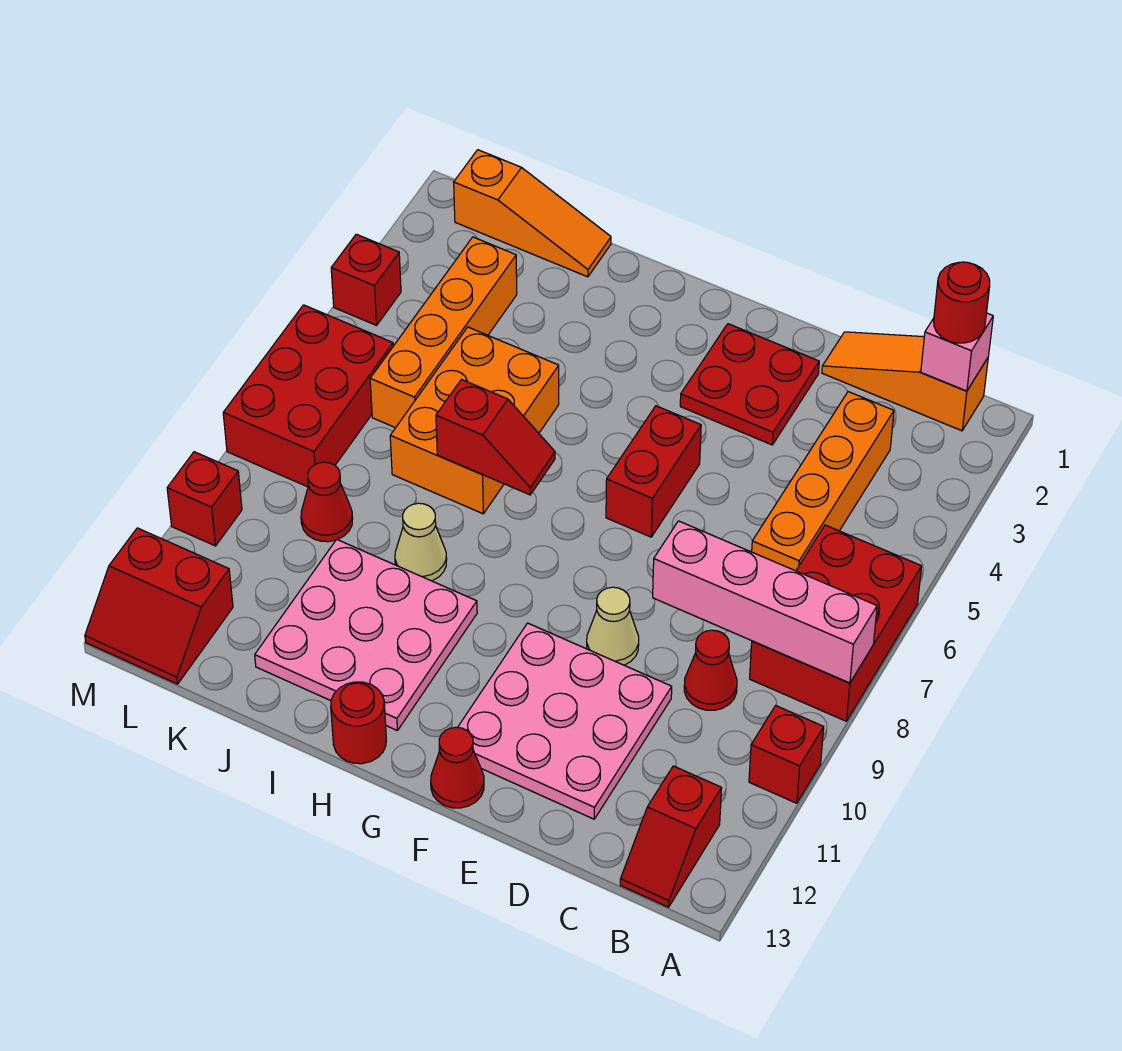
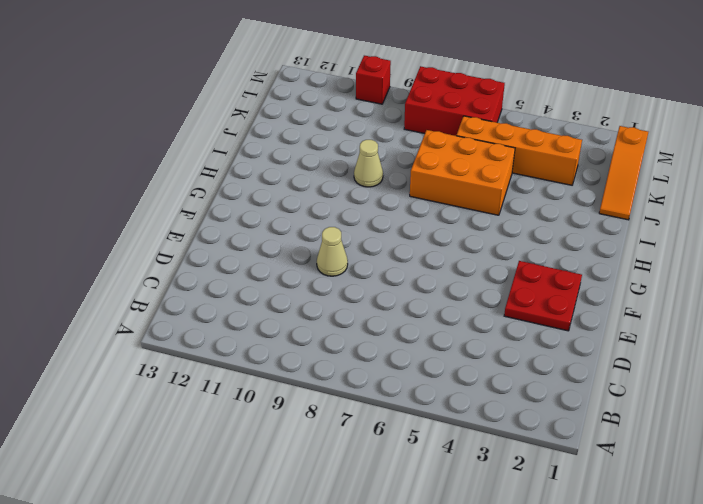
none -> red 2x3 brick [750,525,922,721]
none -> red 1x1 brick [749,706,824,803]
none -> orange 1x3 slope [822,332,988,431]

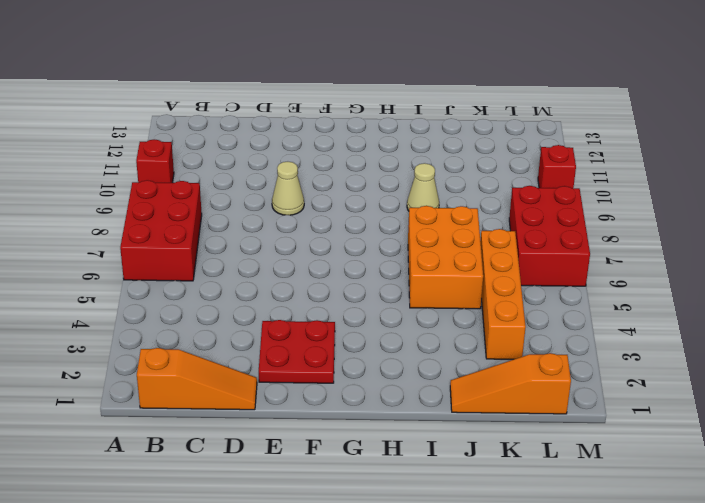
none -> red 1x2 slope [620,766,722,907]
none -> orange 1x4 brick [752,392,894,571]
none -> red 1x1 cone [684,630,737,710]

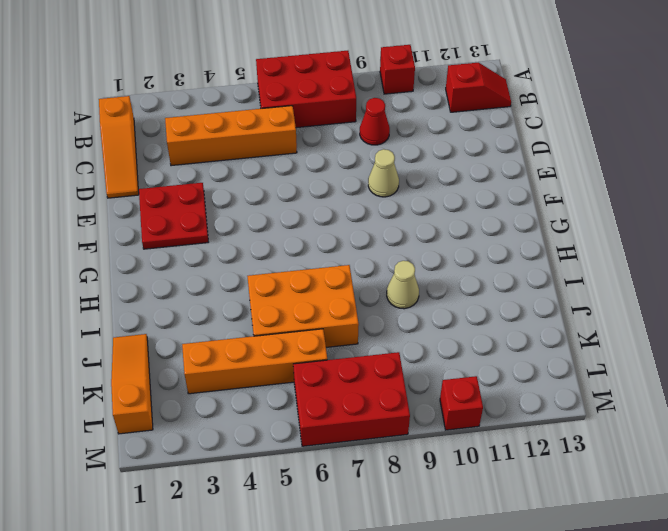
none -> pink 3x3 plate [458,623,672,819]
none -> red 1x2 brick [606,406,701,537]
none -> red 1x1 cone [431,727,484,808]

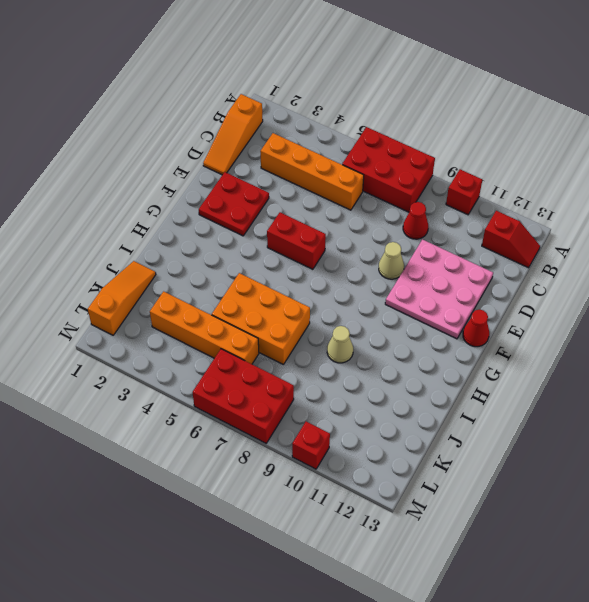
none -> pink 3x3 plate [255,539,477,730]
none -> red 1x1 round brick [331,682,386,764]
none -> red 1x1 cone [301,462,353,542]

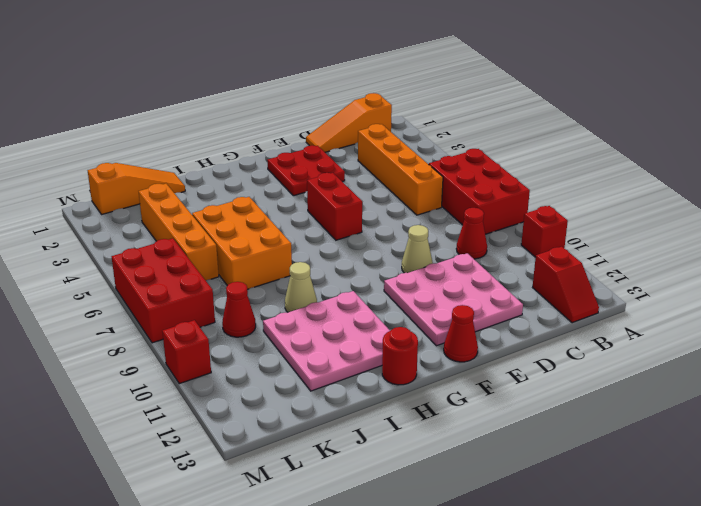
none -> red 2x2 slope [85,528,233,684]
none -> red 1x1 brick [331,234,401,325]
none -> pink 1x4 brick [653,521,877,683]

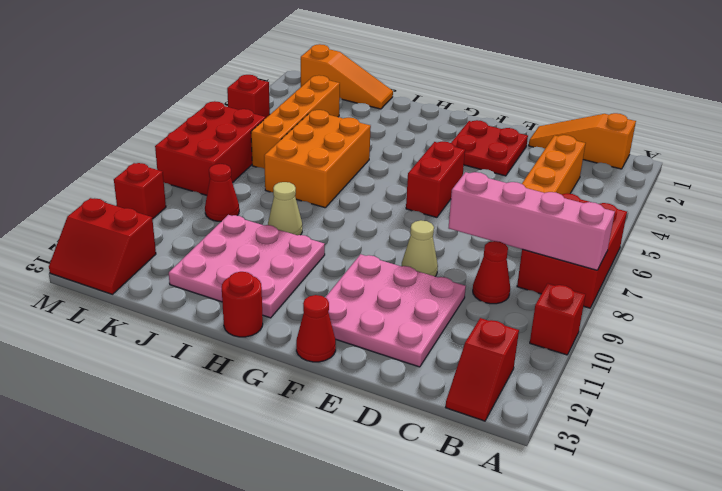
none -> pink 1x1 brick [921,313,993,391]
none -> red 1x2 slope [436,380,555,495]
none -> red 1x1 round brick [934,262,990,343]

